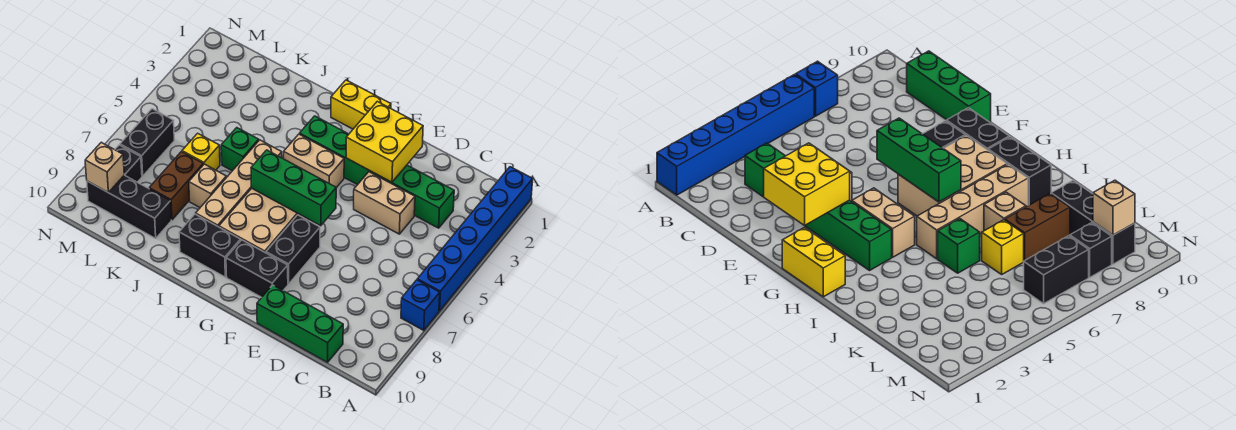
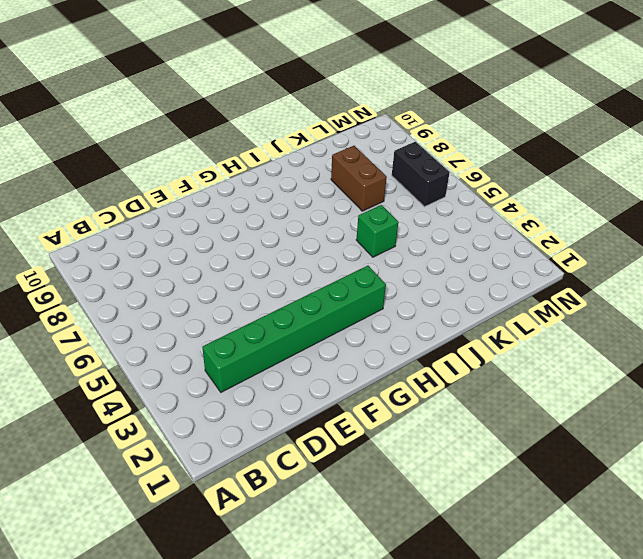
none -> blue 1x6 brick [417,167,533,311]
none -> blue 1x1 brick [401,280,440,330]
none -> green 1x3 brick [257,285,343,362]

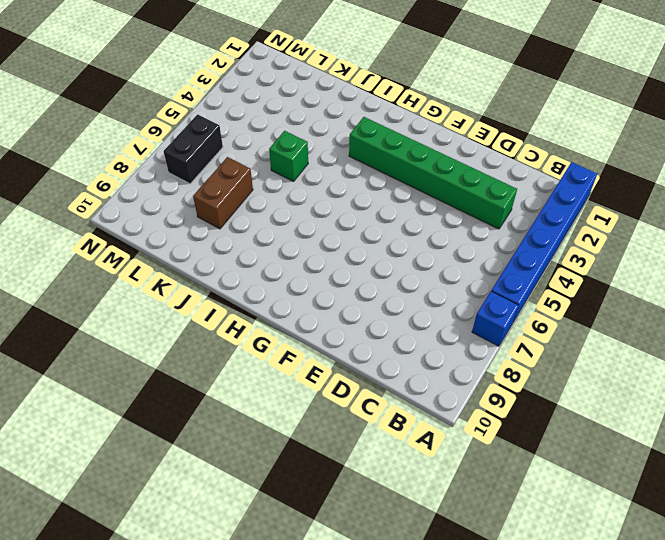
none -> green 1x3 brick [257,285,343,362]
none -> tan 1x2 brick [354,172,415,234]
none -> black 1x2 brick [266,215,320,284]

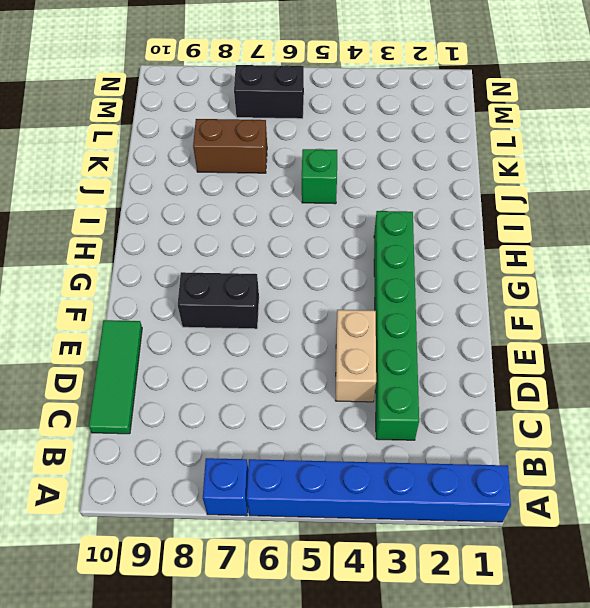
green 1x3 tile [89,320,142,434] -> green 1x3 brick [257,285,343,362]
none -> black 1x2 brick [226,240,288,297]
none -> yellow 1x2 brick [331,80,391,129]
none -> tan 1x2 brick [284,134,344,188]

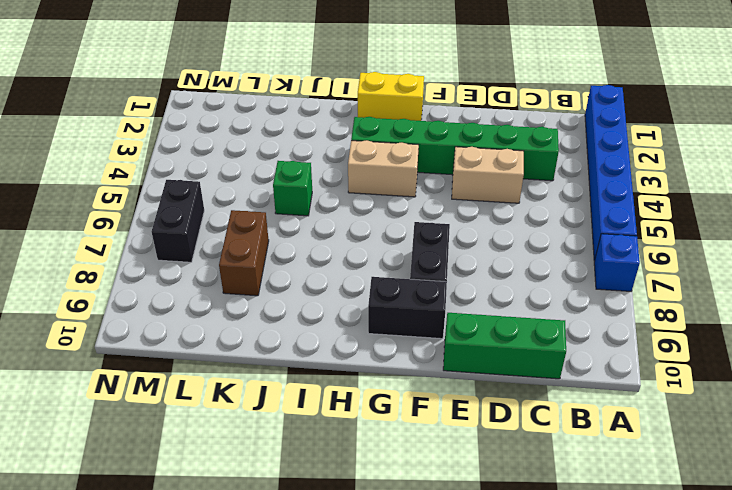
none -> tan 2x3 brick [219,188,309,253]
none -> black 1x2 brick [179,214,241,277]
none -> tan 1x4 brick [196,140,282,227]

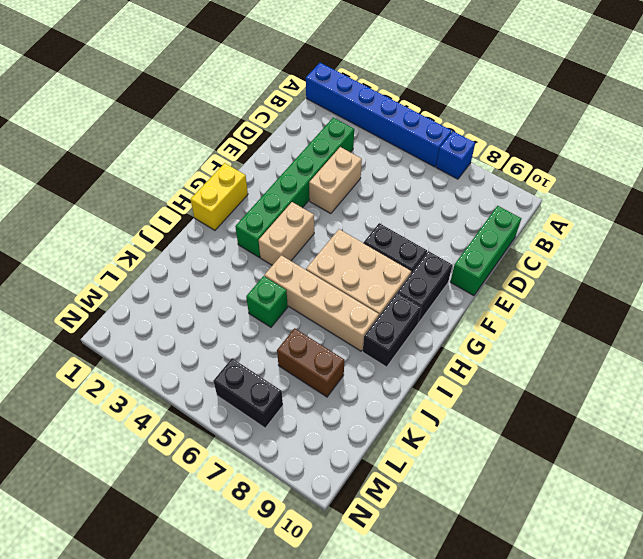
none -> tan 1x1 brick [189,164,226,207]
none -> yellow 1x1 brick [182,133,220,170]
none -> black 1x3 brick [87,175,171,238]

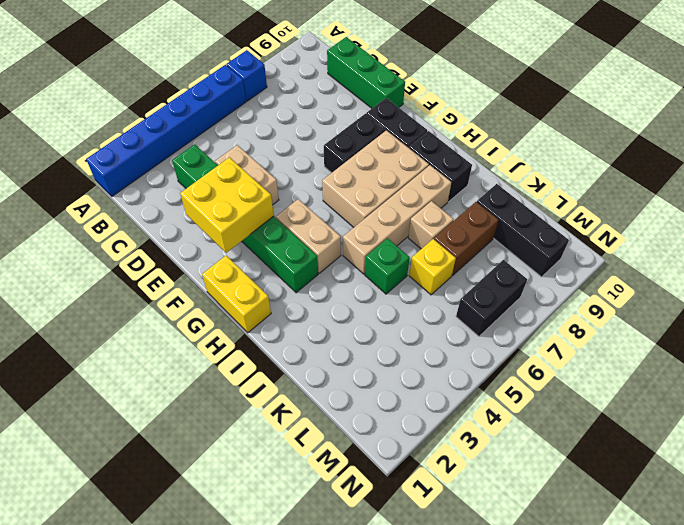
none -> black 1x1 brick [115,145,142,182]
none -> green 1x3 brick [251,150,336,226]
none -> tan 1x1 brick [85,142,124,193]

